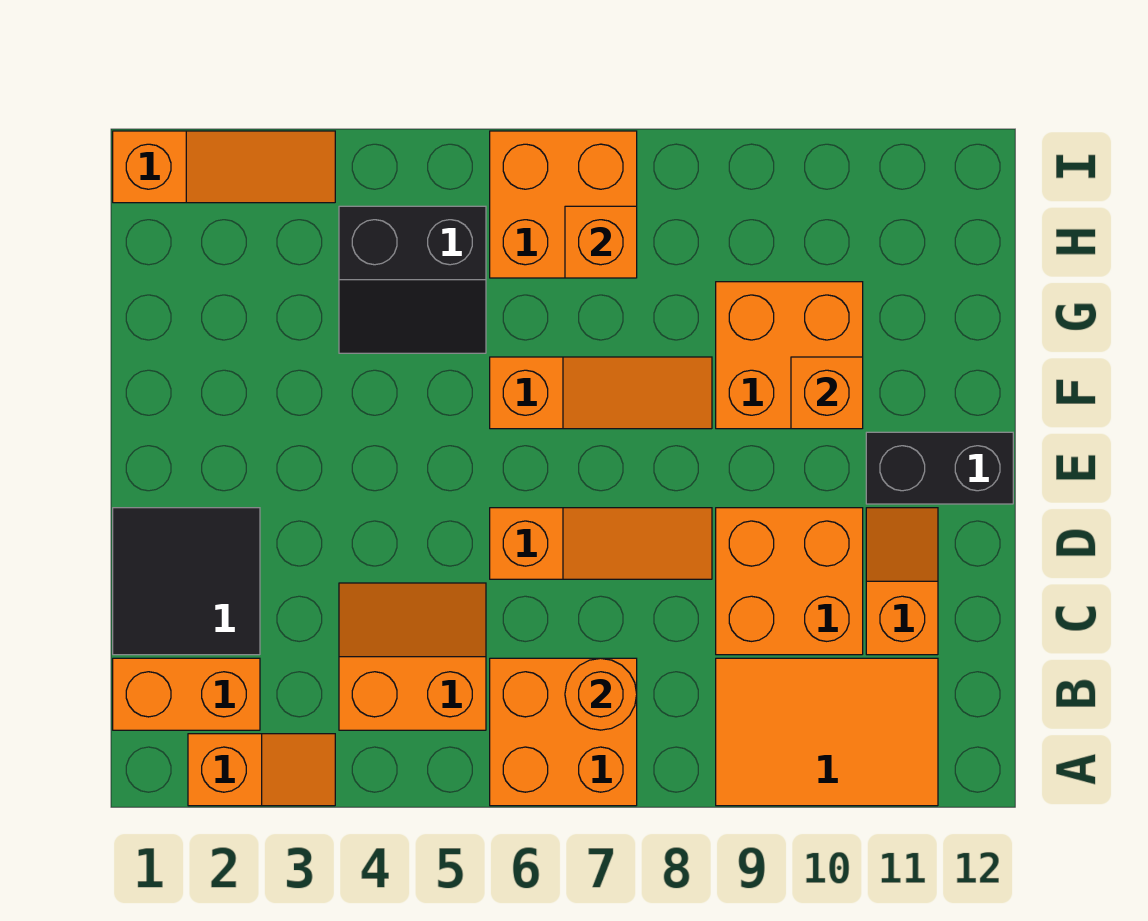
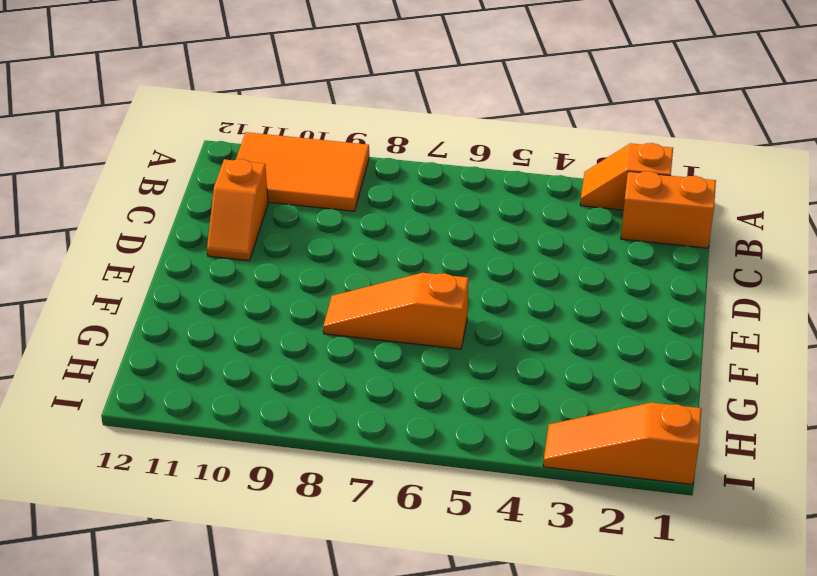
none -> orange 2x2 brick [490,658,637,806]
none -> orange 2x2 slope [339,583,486,730]
none -> black 2x2 tile [113,508,260,655]

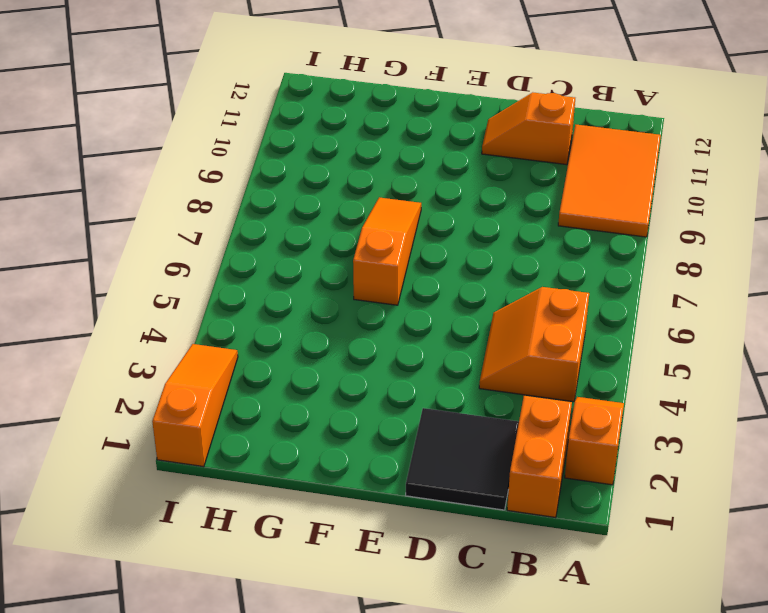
none -> orange 2x2 brick [490,658,637,806]
none -> orange 2x2 brick [716,508,863,655]
none -> orange 1x3 slope [490,508,712,579]

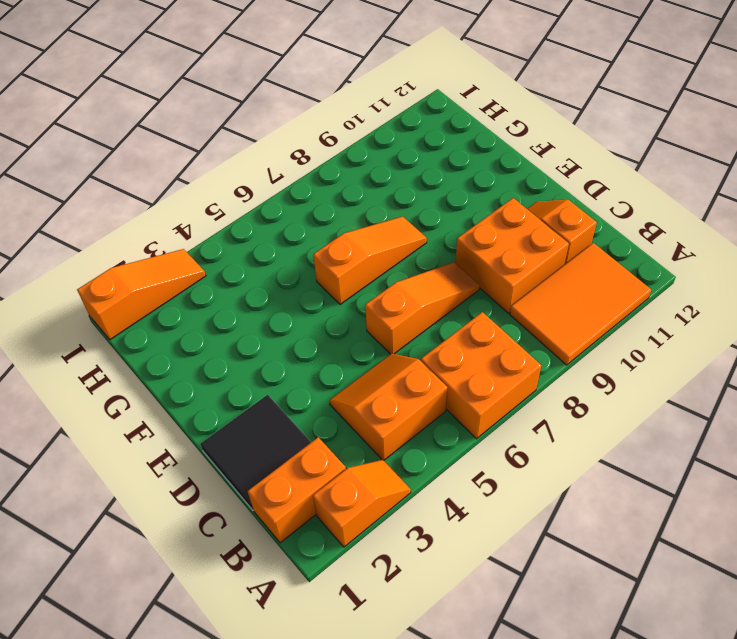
none -> black 1x2 brick [866,432,1013,504]
none -> orange 2x2 brick [716,282,863,429]
none -> black 2x2 slope [339,206,486,353]

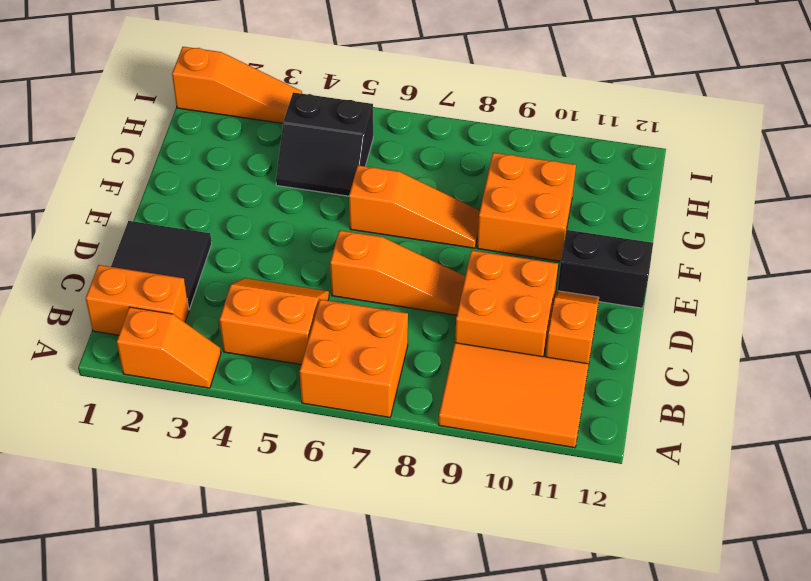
none -> orange 2x2 brick [490,131,637,278]
none -> orange 1x1 round brick [565,658,637,730]
none -> orange 1x1 brick [791,357,863,429]

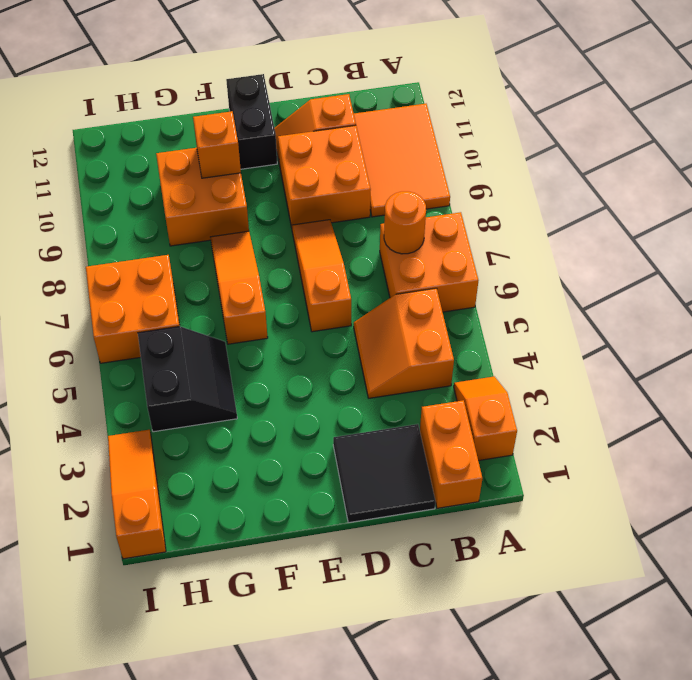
none -> orange 1x1 brick [565,206,637,278]

